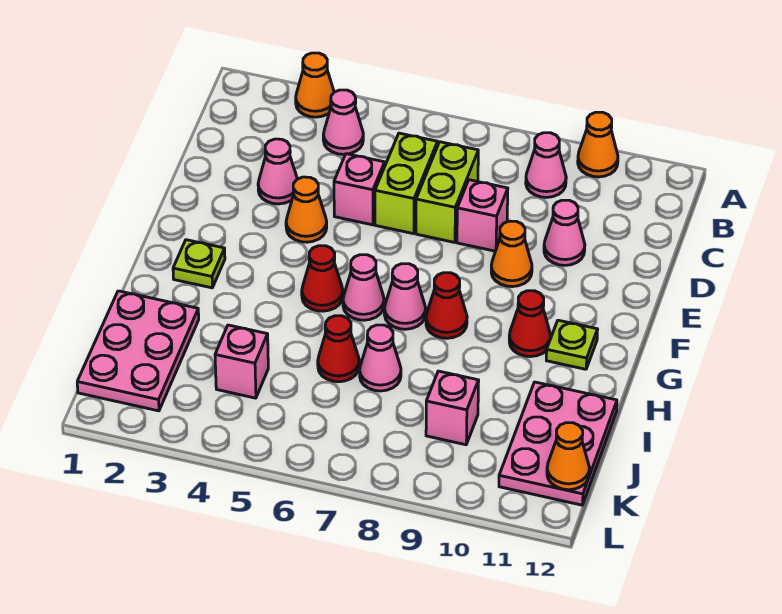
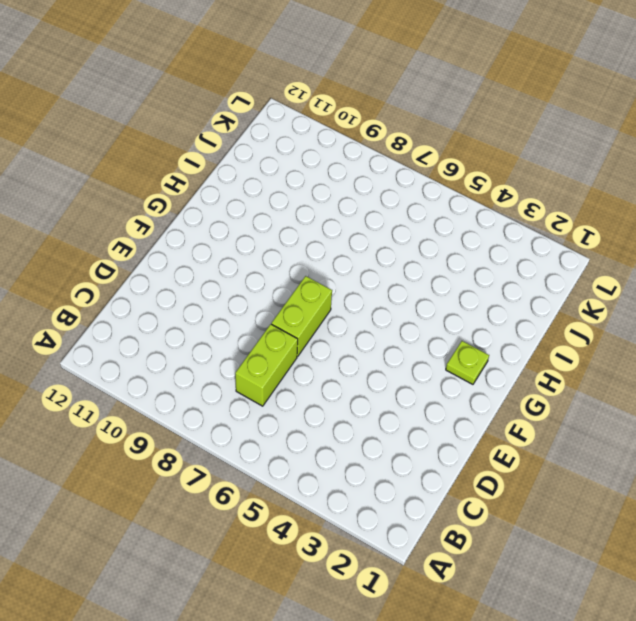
lime 1x2 brick [272,276,332,356] -> lime 1x2 brick moved to [375,133,438,234]
none -> orange 1x1 cone [296,53,334,117]
none -> orange 1x1 cone [578,112,618,177]
none -> pink 1x1 cone [323,90,363,154]

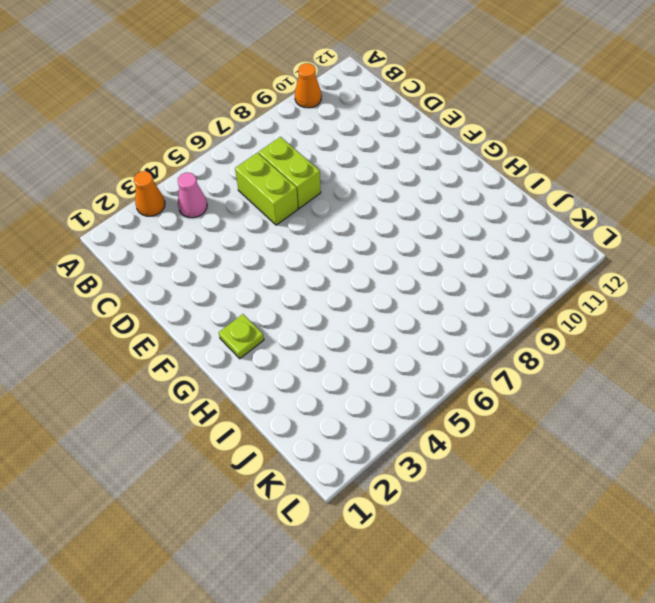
none -> pink 1x1 cone [526,133,566,197]
none -> pink 1x1 cone [258,139,297,204]
none -> pink 1x1 brick [334,154,385,225]

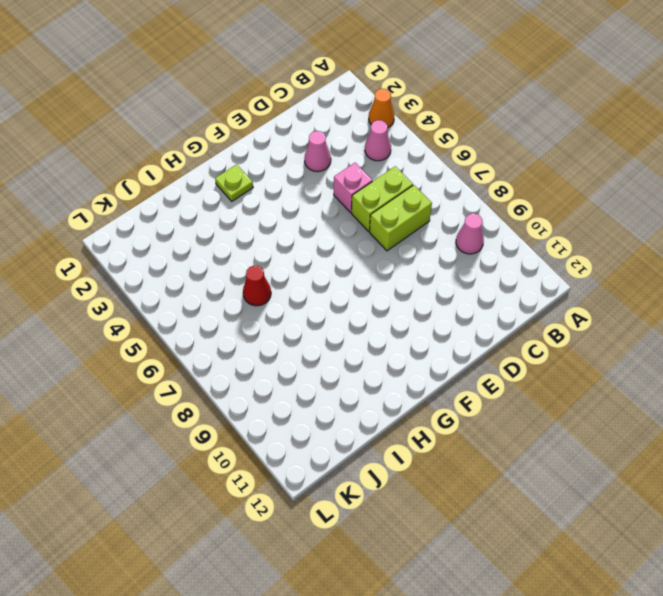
none -> orange 1x1 cone [578,112,618,177]
none -> pink 1x1 brick [457,180,508,251]
none -> pink 1x1 cone [544,200,585,265]

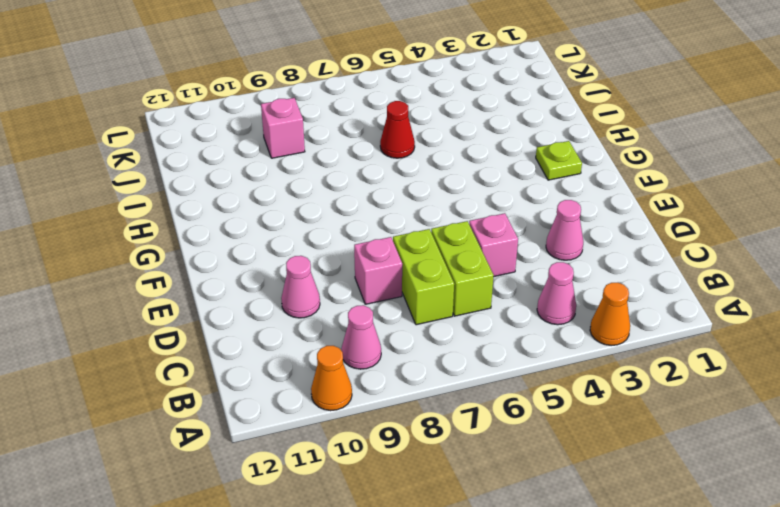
none -> orange 1x1 cone [286,177,327,242]
none -> orange 1x1 cone [491,221,532,287]
none -> red 1x1 cone [302,246,343,311]

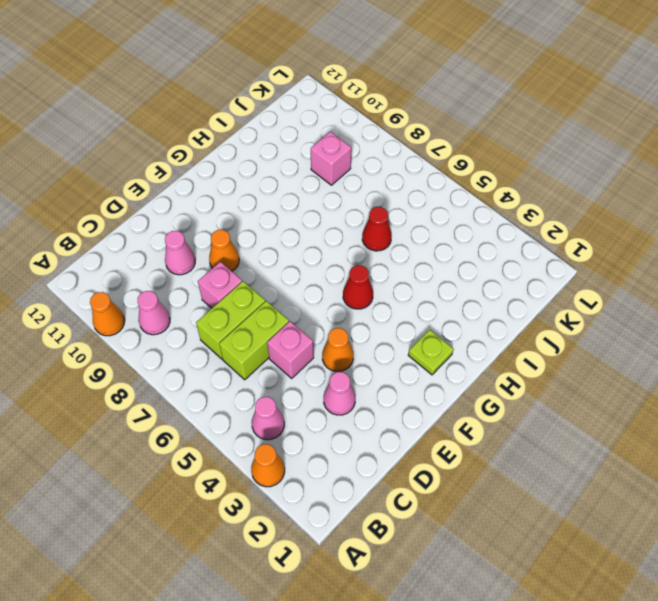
none -> pink 1x1 cone [343,255,384,320]
none -> pink 1x1 cone [384,264,426,329]
none -> red 1x1 cone [426,273,467,338]

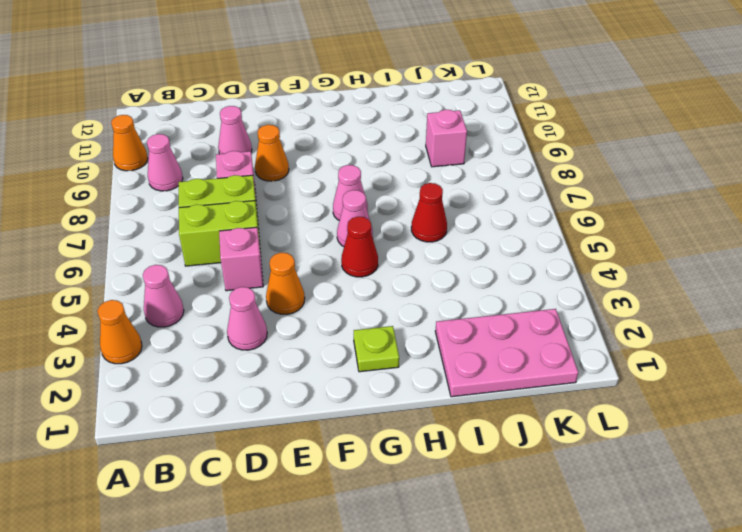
none -> red 1x1 cone [426,273,467,338]
none -> red 1x1 cone [509,291,551,357]
none -> lime 1x1 plate [546,320,598,369]

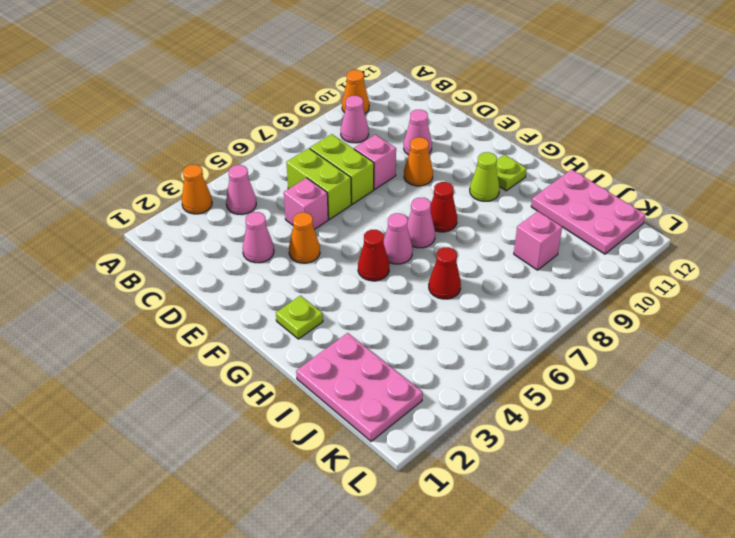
lime 1x1 cone [470,152,500,201] -> red 1x1 cone [509,291,551,357]
none -> pink 1x1 cone [360,325,401,391]
none -> pink 1x1 brick [215,325,268,398]
none -> orange 1x1 cone [547,423,589,490]

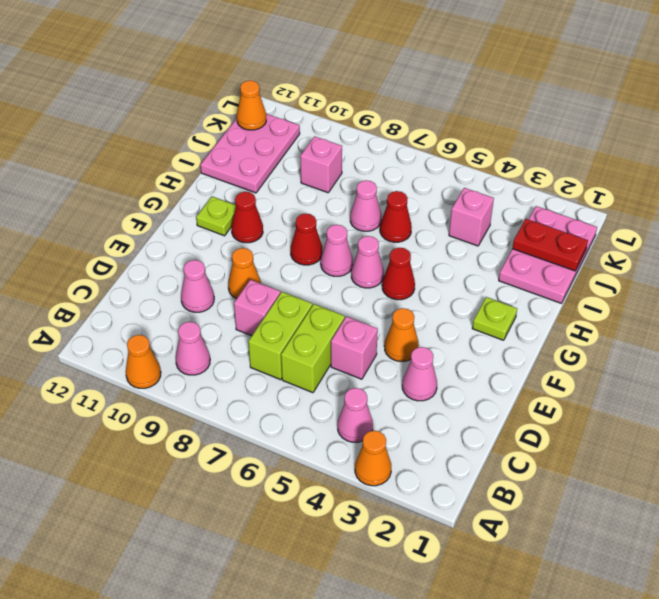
red 1x2 plate [512,219,588,271] -> none

